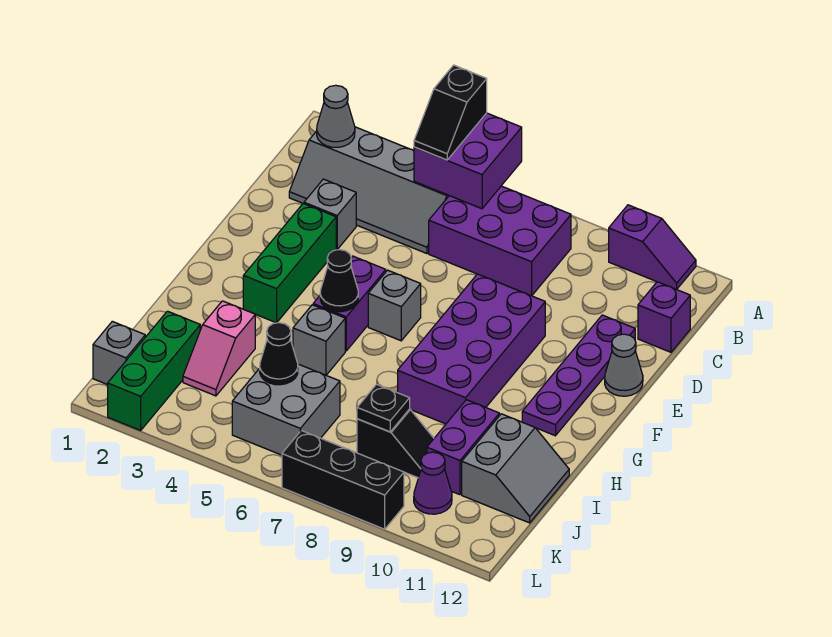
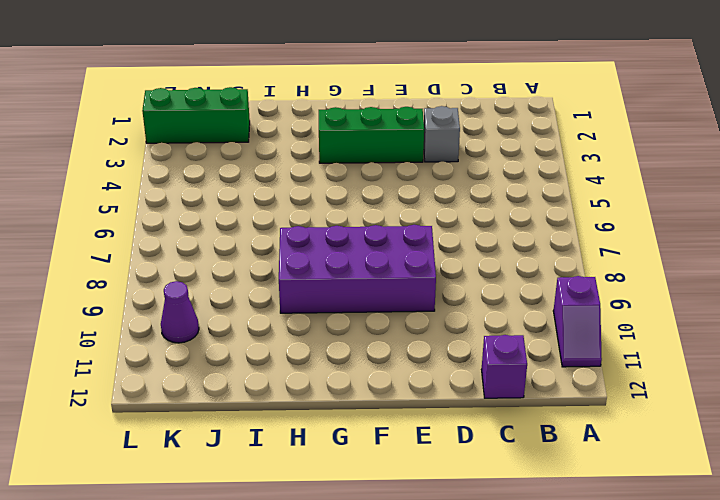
none -> grey 2x4 slope [289,127,449,254]
none -> purple 2x3 brick [429,186,571,296]
none -> purple 1x4 plate [522,315,635,436]

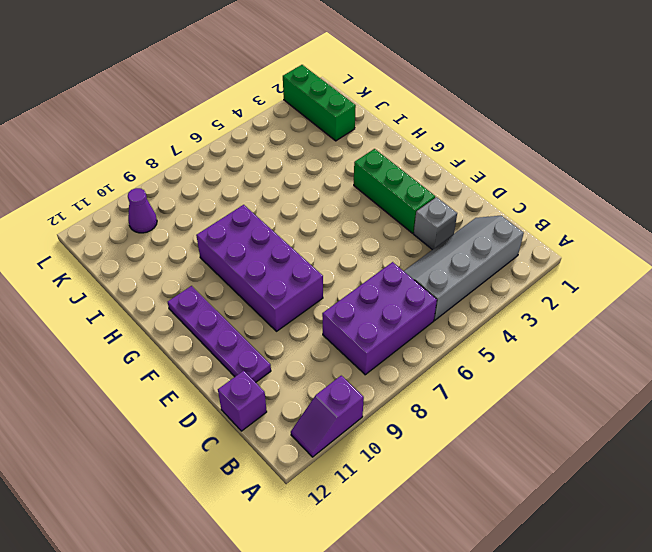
none -> grey 1x1 cone [605,334,643,396]
none -> purple 1x2 brick [313,256,386,351]
none -> grey 1x1 brick [368,270,421,341]

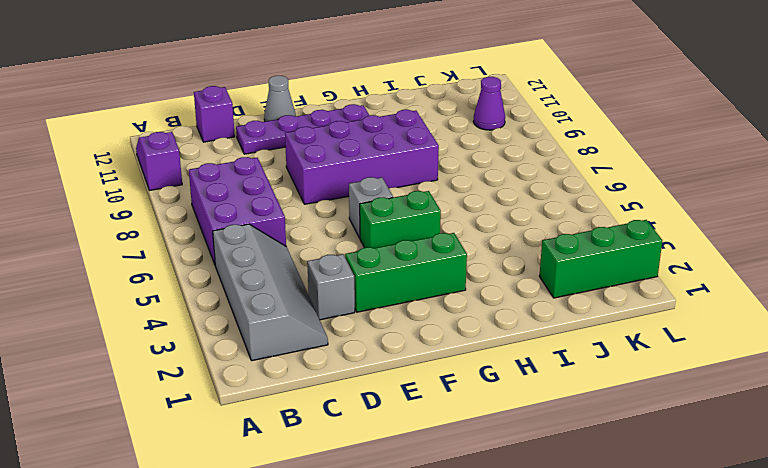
green 1x2 brick [360,191,441,248] -> purple 1x2 brick [313,256,386,351]
none -> grey 1x1 brick [293,305,345,375]
none -> pink 1x2 slope [183,301,255,396]
none -> purple 1x2 brick [427,400,499,495]

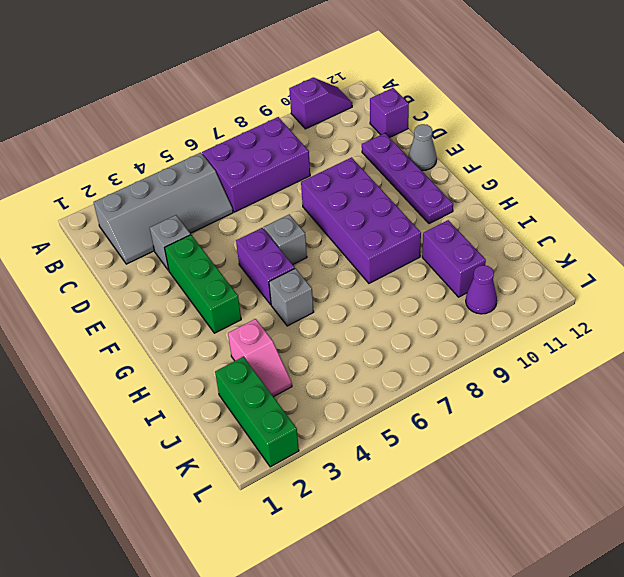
none -> grey 2x2 slope [462,414,569,523]
none -> grey 2x2 brick [232,364,340,455]
none -> black 1x2 slope [357,409,434,478]

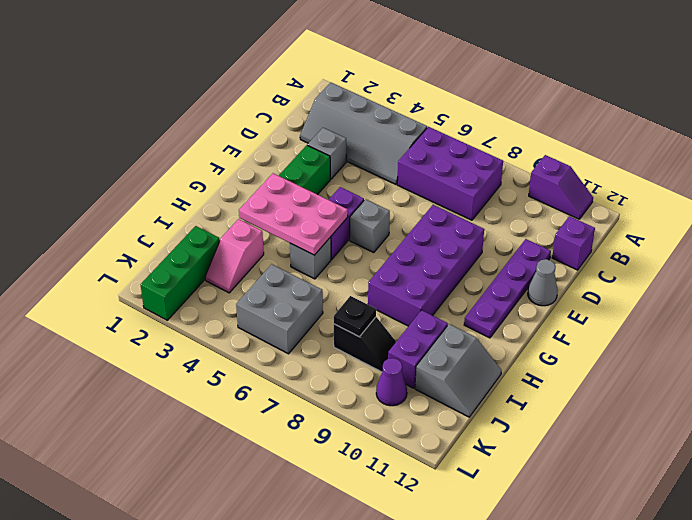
pink 2x3 plate [239,173,348,255] -> black 1x1 cone [320,250,358,312]
none -> grey 1x1 brick [93,321,145,385]
none -> black 1x3 brick [282,431,404,529]
none -> purple 2x2 brick [414,113,522,209]

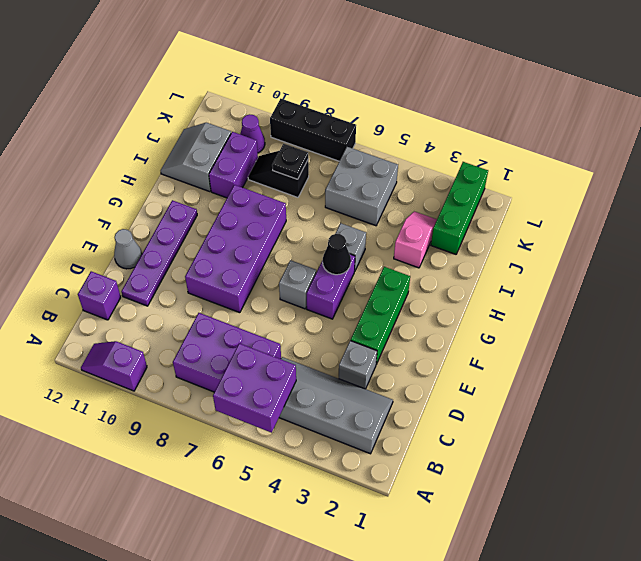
none -> grey 1x1 brick [93,321,145,385]
none -> grey 1x1 cone [317,85,355,147]
none -> black 1x1 cone [260,323,298,385]

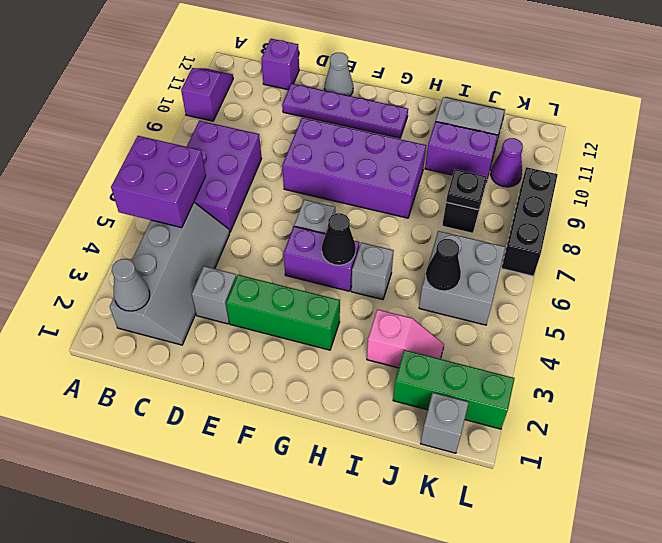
none -> black 1x2 slope [414,65,487,160]

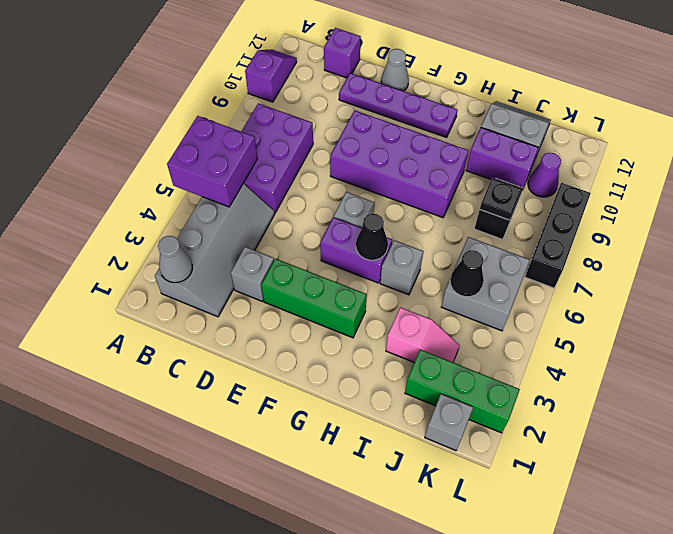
none -> black 1x2 slope [414,65,487,160]

